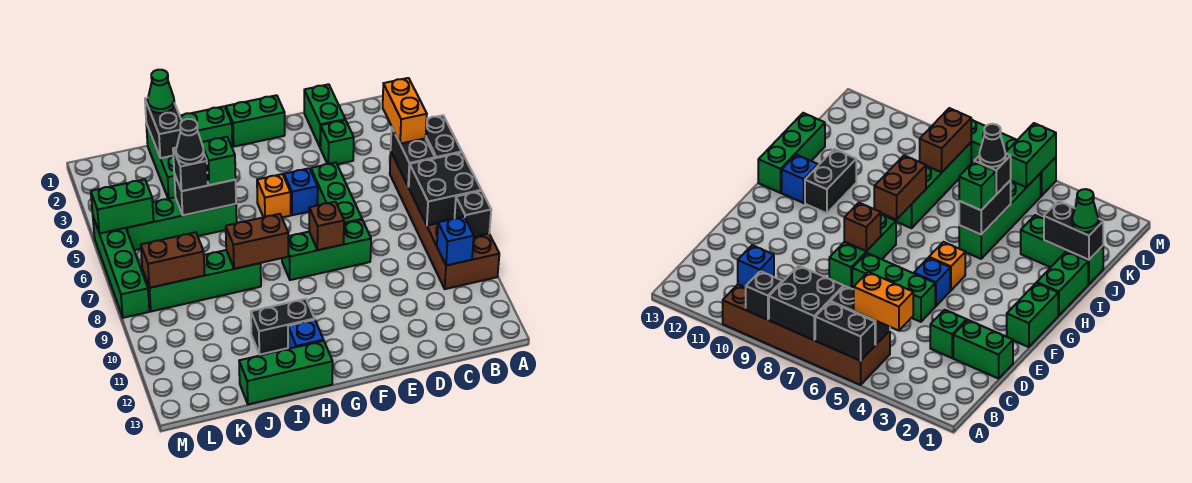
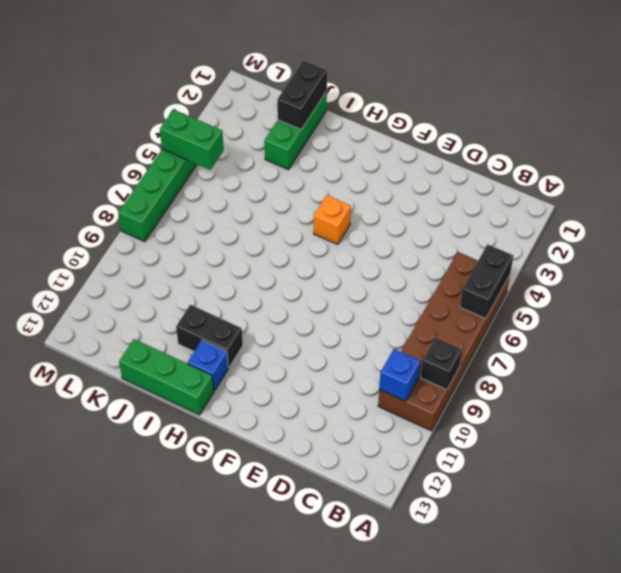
none -> green 1x2 brick [304,84,345,147]
none -> green 1x1 brick [320,120,354,164]
none -> green 1x3 brick [311,163,362,224]
none -> green 1x3 brick [282,220,371,280]

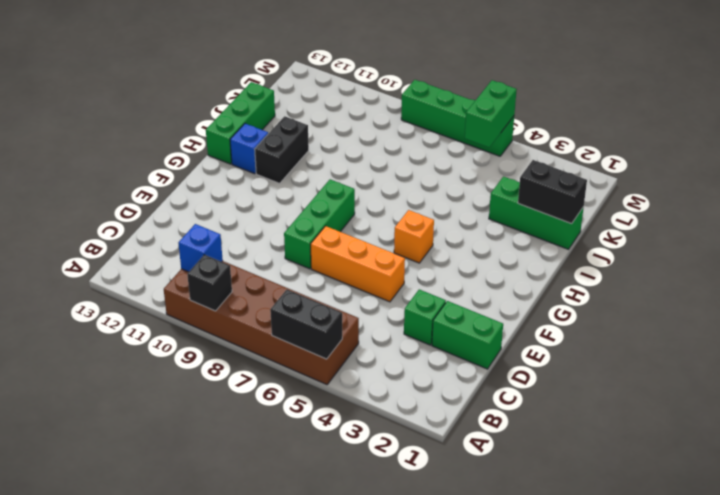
orange 1x3 brick [311,226,405,302] -> green 1x3 brick [311,163,362,224]
none -> green 1x2 brick [226,95,285,147]
none -> blue 1x1 brick [284,168,318,215]
none -> green 1x2 brick [180,106,232,147]
none -> green 1x4 brick [126,197,237,250]

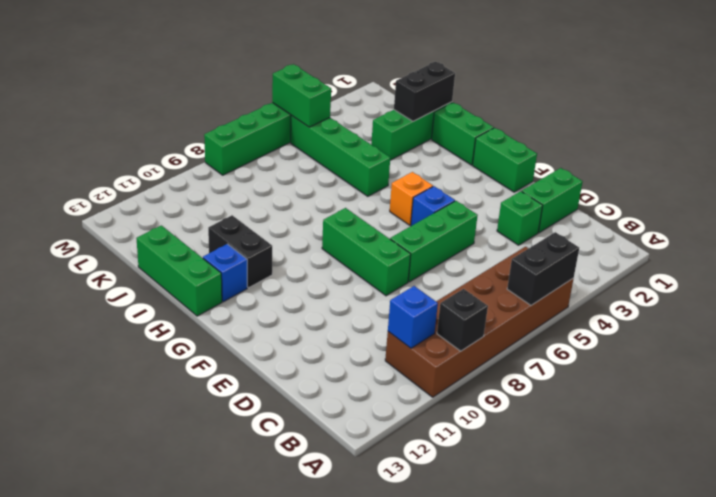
none -> green 1x4 brick [142,250,261,311]
none -> black 2x2 brick [409,153,481,226]
none -> black 1x2 brick [391,127,435,187]
none -> brown 1x1 brick [309,202,344,250]

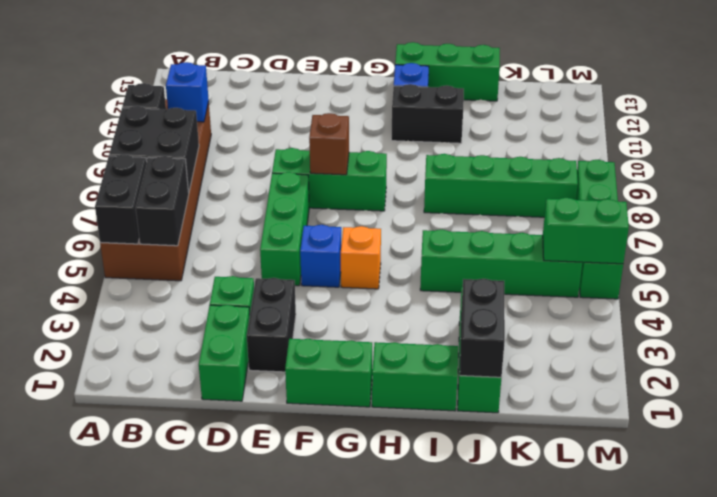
black 1x2 brick [247,278,296,372] -> black 1x2 brick turned to [174,174,236,215]
none -> brown 1x2 brick [226,214,288,269]
none -> brown 1x2 brick [141,232,205,288]
none -> orange 1x2 brick [383,78,427,144]
none -> green 1x1 brick [202,137,236,185]

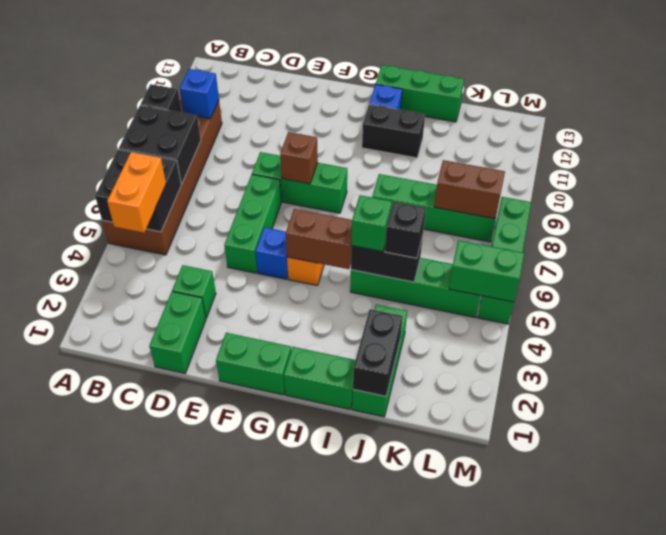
brown 1x2 brick [286,209,352,269] -> brown 1x2 brick moved to [226,214,288,269]
none -> green 1x1 cone [148,70,174,113]
none -> black 1x1 cone [176,119,204,164]

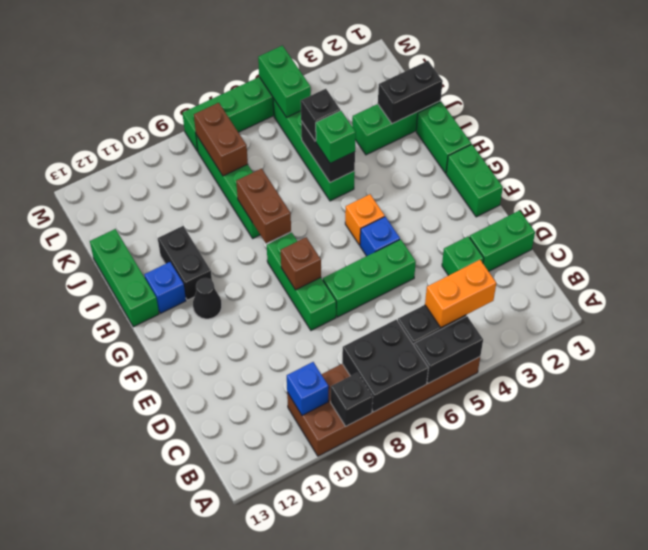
black 1x1 cone [193,278,222,319] -> black 1x1 cone moved to [176,119,204,164]
none -> green 1x1 cone [148,70,174,113]

